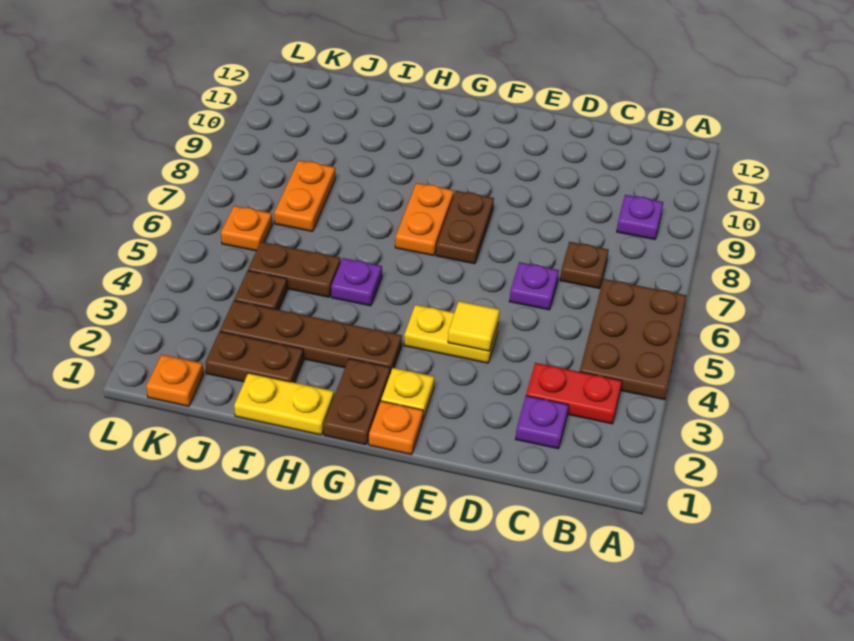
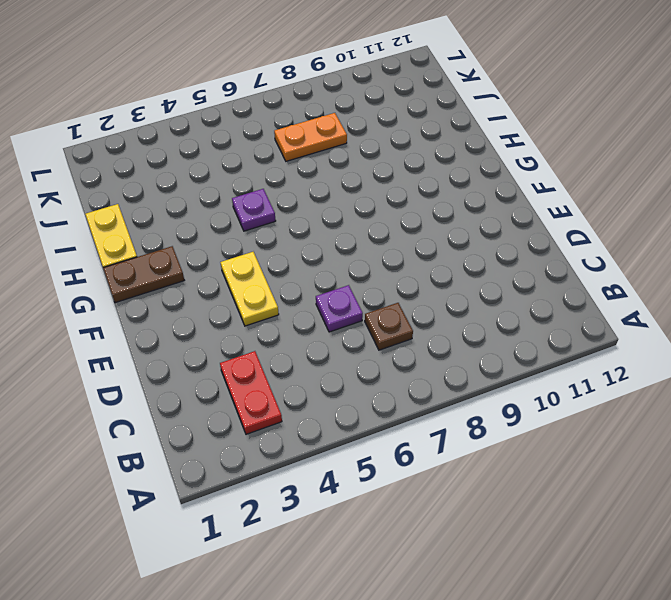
none -> brown 2x3 plate [580,279,686,400]
none -> purple 1x1 plate [617,195,663,240]
none -> purple 1x1 plate [516,396,569,449]

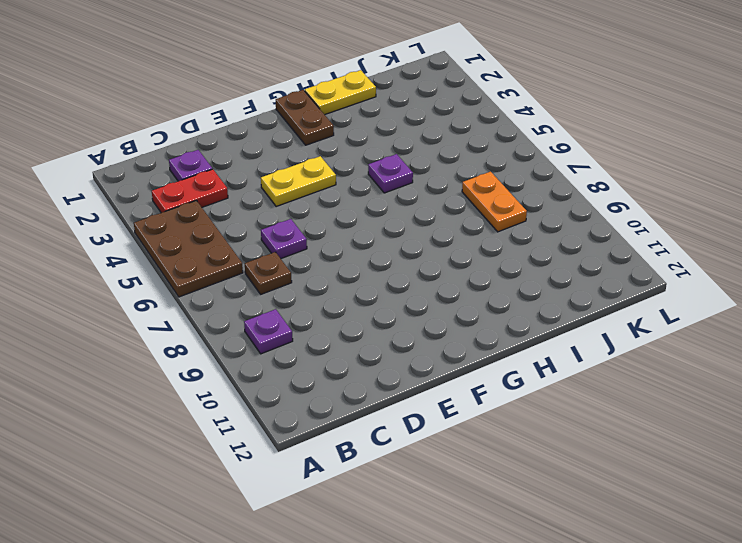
none -> orange 1x1 plate [369,401,423,454]
none -> yellow 1x1 plate [381,368,434,419]
none -> brown 1x2 plate [436,191,494,264]

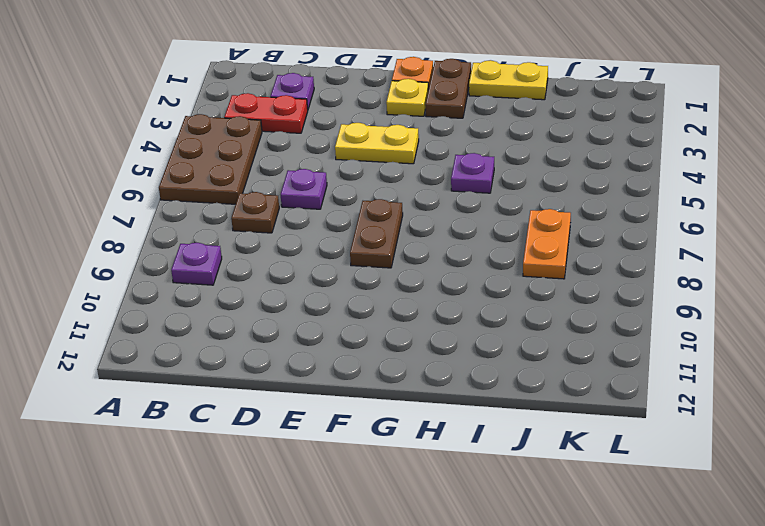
none -> brown 1x4 plate [220,301,402,373]
none -> orange 1x2 plate [395,183,454,256]
none -> brown 1x2 plate [205,332,304,383]

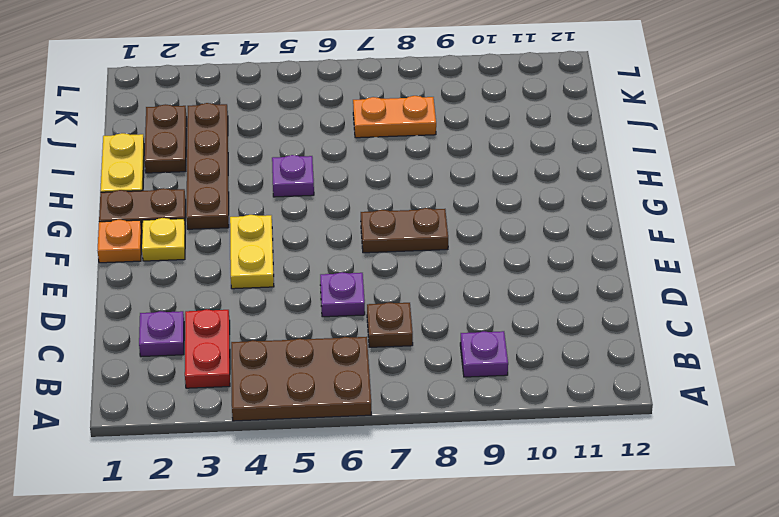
none -> orange 1x2 plate [395,183,454,256]
none -> brown 1x2 plate [248,242,341,297]
none -> brown 1x1 plate [234,271,287,310]

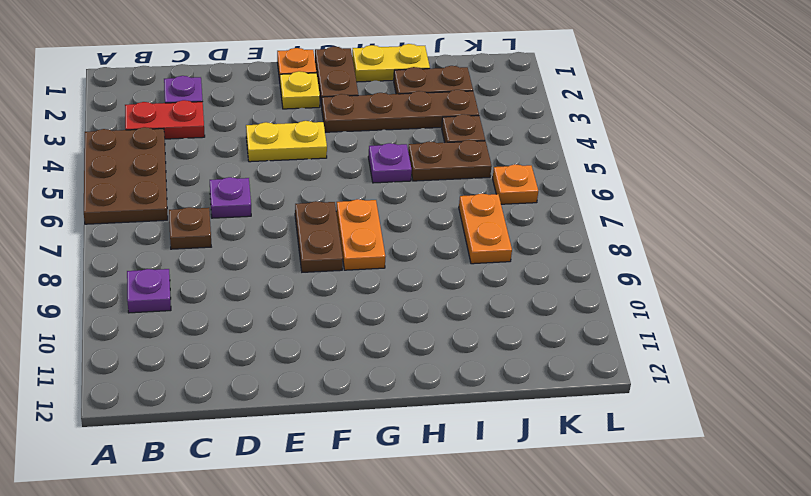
none -> orange 1x1 plate [146,355,204,406]
none -> yellow 1x1 tile [448,301,500,351]

